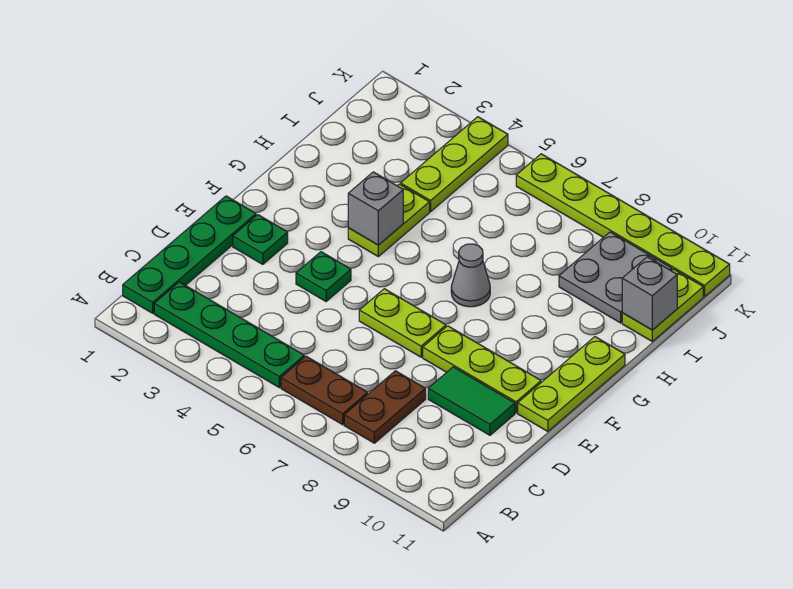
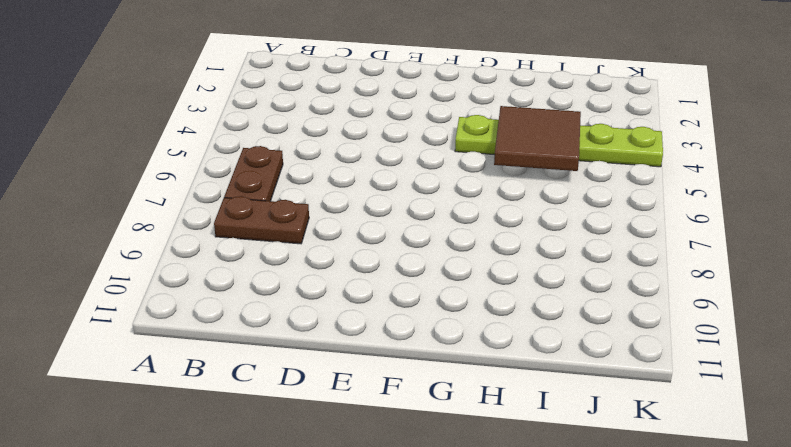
brown 2x2 tile [494,106,581,171] -> none
none -> green 1x4 plate [123,196,256,313]
none -> green 1x4 plate [154,282,304,388]
none -> green 1x2 tile [428,367,515,435]

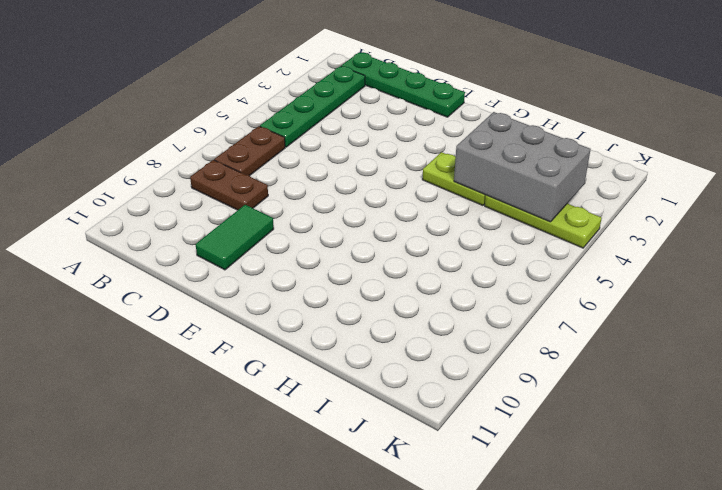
grey 2x3 brick [454,112,591,222] -> none
none -> green 1x1 plate [233,215,288,264]
none -> green 1x1 plate [296,252,351,301]
none -> lime 1x2 plate [359,289,446,357]

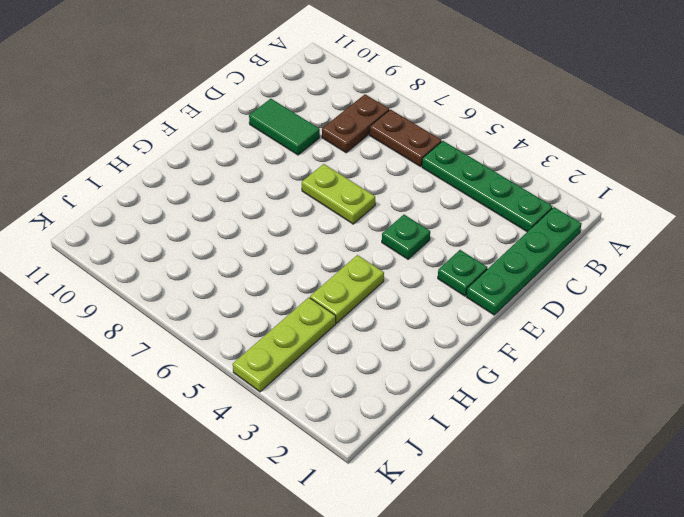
none -> lime 1x3 plate [423,326,541,413]
none -> lime 1x3 plate [518,337,625,431]
none -> grey 1x1 cone [451,244,490,307]

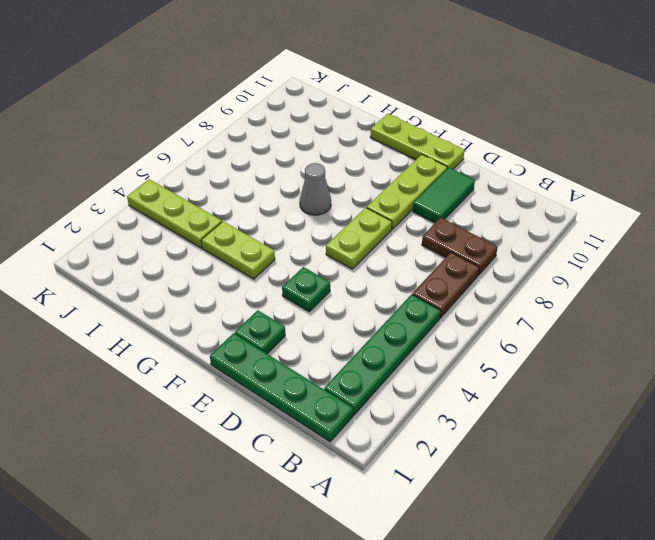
none -> grey 2x2 plate [559,232,672,323]
none -> lime 1x2 plate [622,269,703,341]
none -> lime 1x6 plate [516,154,730,296]

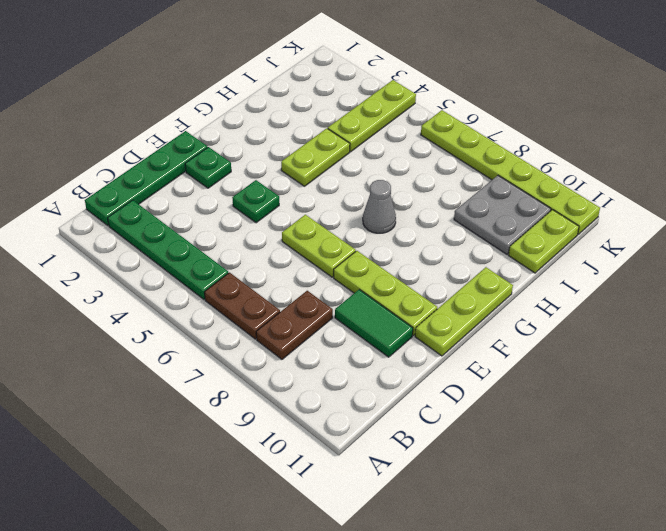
none -> grey 1x1 brick [348,172,403,245]
none -> grey 1x1 brick [622,257,677,330]

